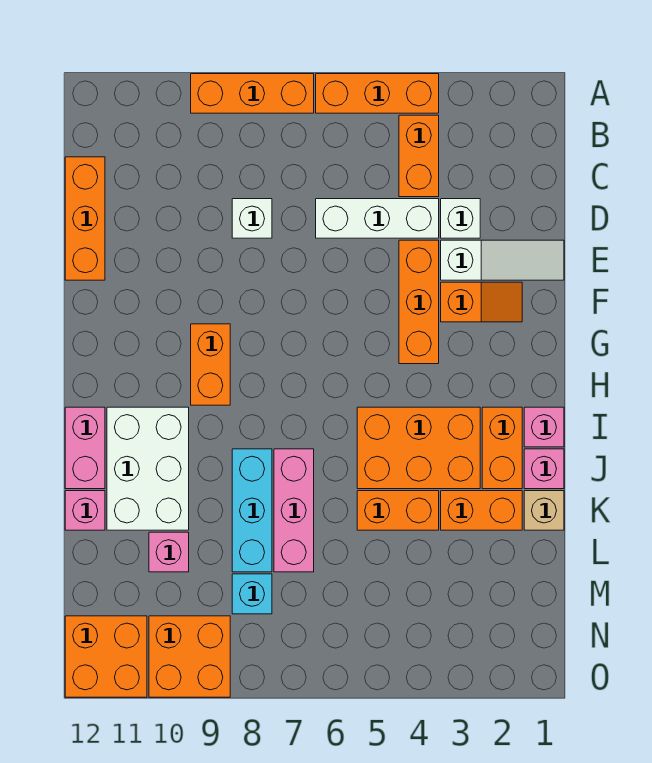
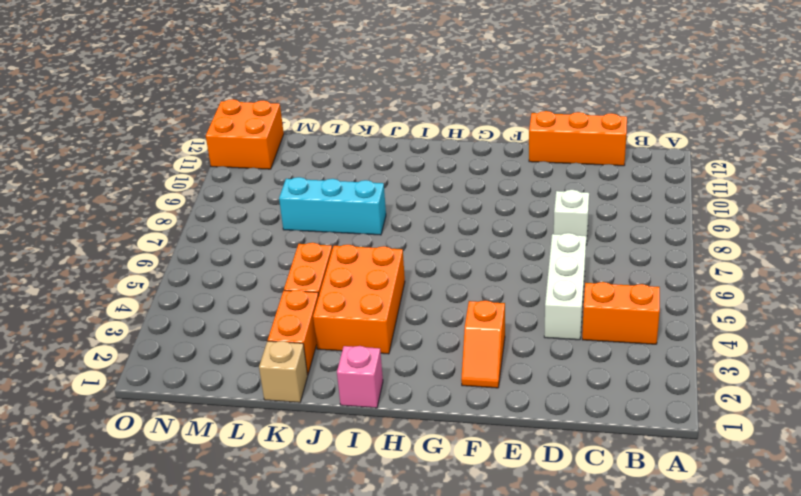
none -> orange 1x3 brick [316,74,439,113]
none -> orange 1x3 brick [191,74,314,113]
none -> white 1x1 brick [441,199,480,238]

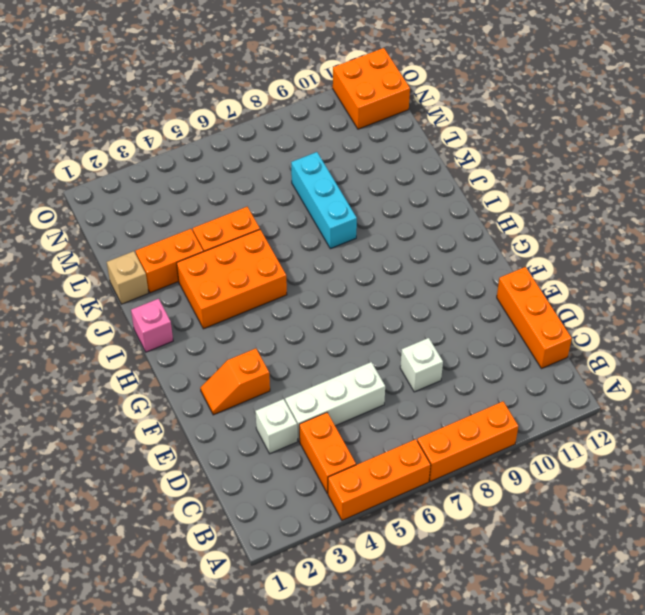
none -> white 1x3 slope [441,240,564,280]
none -> orange 1x3 brick [399,240,439,364]
none -> orange 1x2 brick [191,324,230,405]

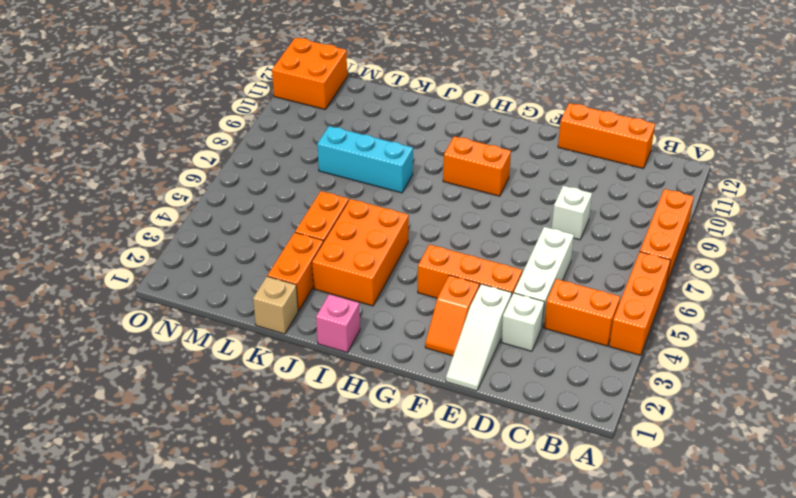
none -> orange 1x2 brick [482,407,522,489]
none -> white 2x3 brick [107,407,189,530]
none -> pink 1x2 brick [65,407,105,489]

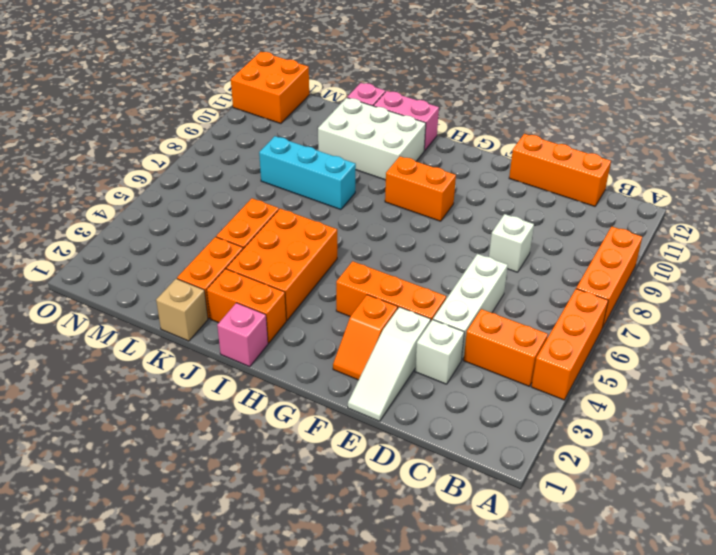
none -> pink 1x1 brick [524,449,564,489]
none -> pink 1x3 brick [274,449,314,572]
none -> pink 1x1 brick [149,532,189,572]

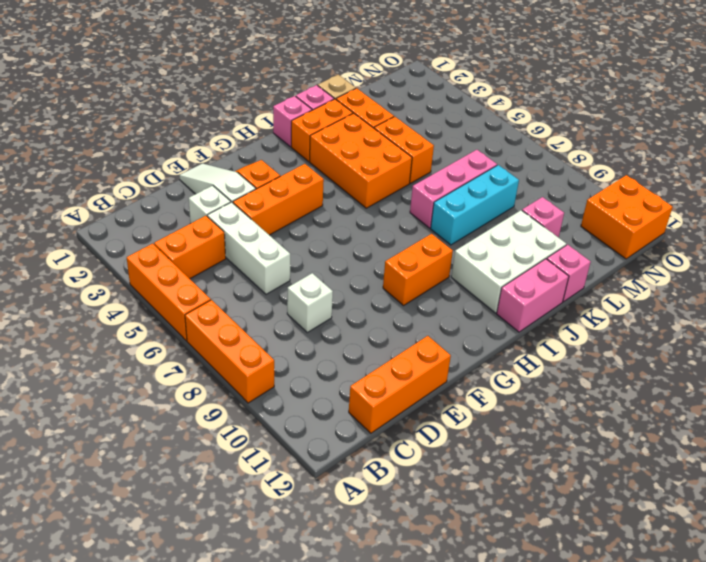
none -> cyan 1x1 brick [232,574,272,614]
none -> orange 2x2 brick [149,616,230,697]

